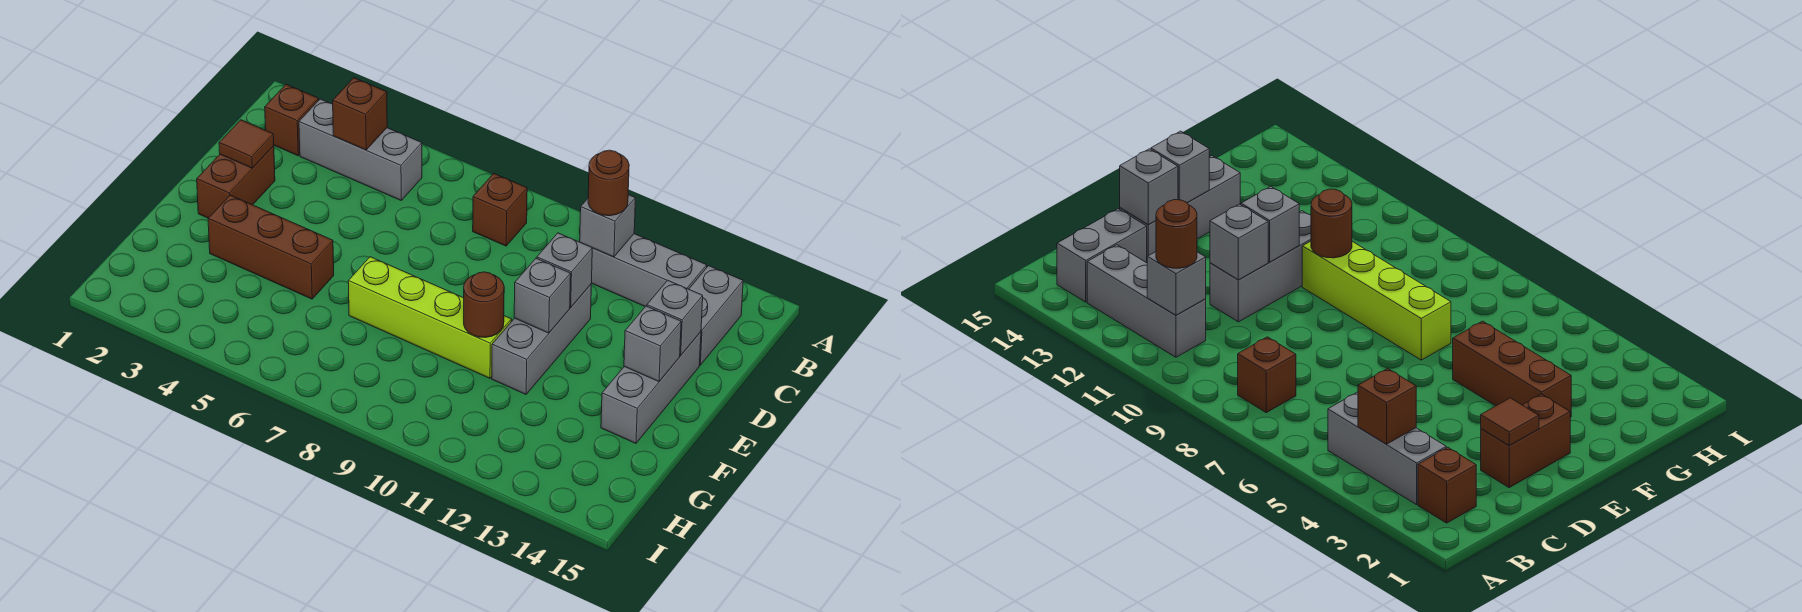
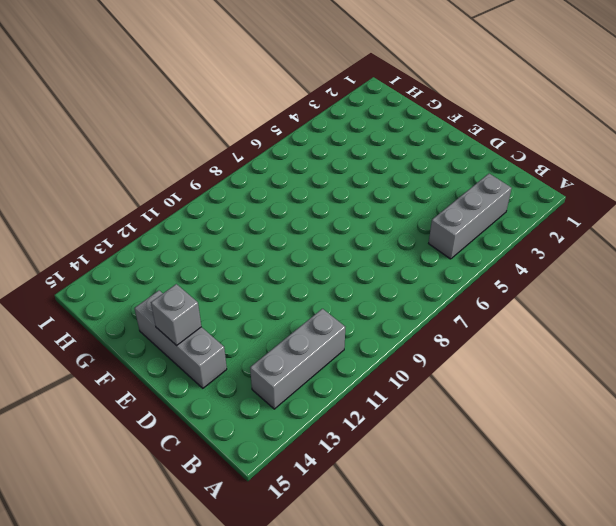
none -> brown 1x1 brick [265,84,319,156]
none -> brown 1x1 brick [473,174,527,246]
none -> grey 1x2 brick [689,266,743,365]

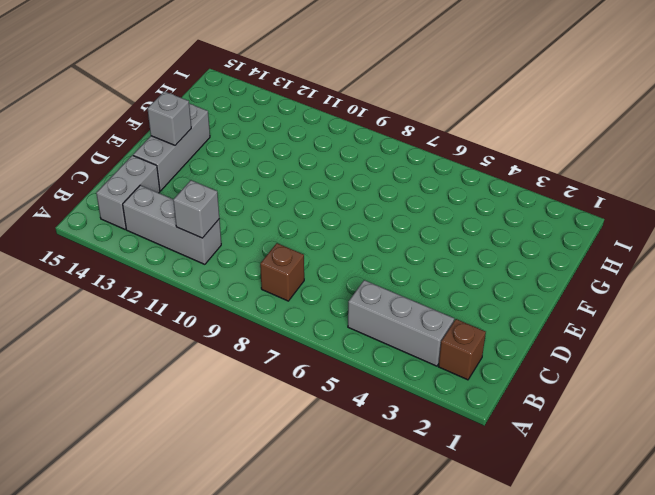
none -> brown 1x2 brick [197,146,275,218]
none -> grey 1x3 brick [492,285,591,394]
none -> brown 1x3 brick [208,195,334,299]

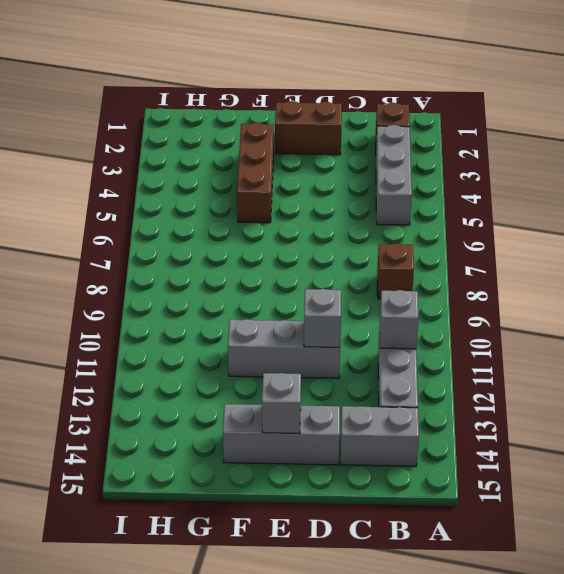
none -> lime 1x4 brick [348,257,512,378]
none -> brown 1x1 brick [333,78,387,150]
none -> brown 1x1 tile [219,120,274,168]

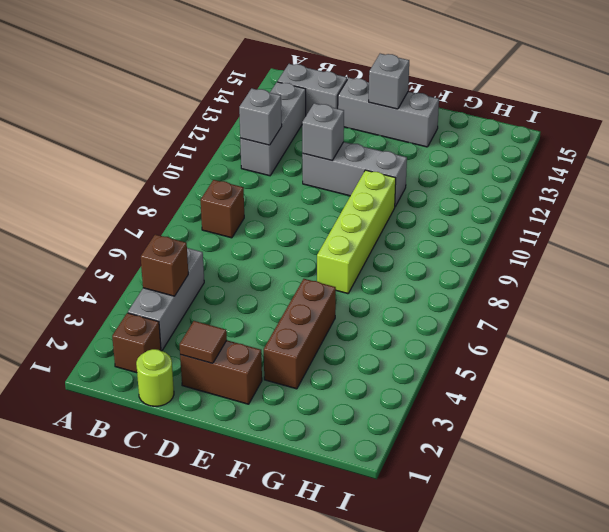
lime 1x1 round brick [136,349,174,406] -> none
none -> grey 1x1 brick [647,280,703,355]
none -> grey 1x1 brick [514,258,571,333]
none -> brown 1x1 round brick [464,272,504,337]

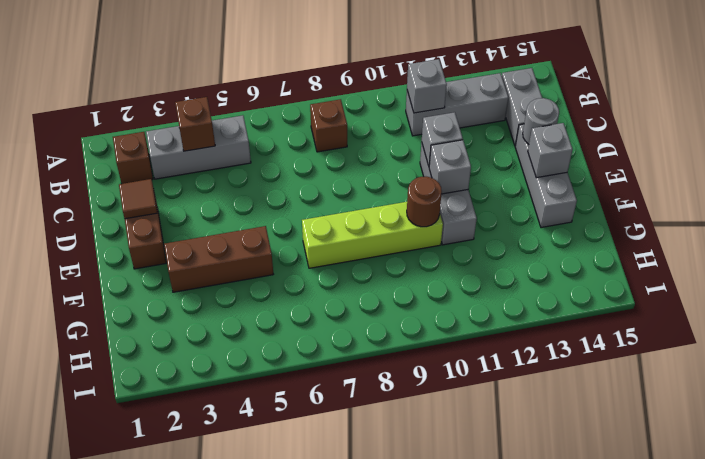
grey 1x1 round brick [523,98,559,144] -> grey 1x1 brick [647,280,703,355]
none -> brown 1x1 round brick [588,150,629,216]

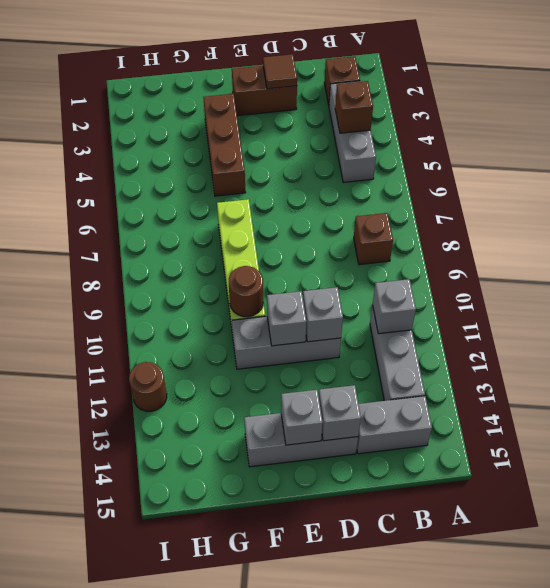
brown 1x1 round brick [129,362,167,411] -> brown 1x1 round brick moved to [588,150,629,216]

